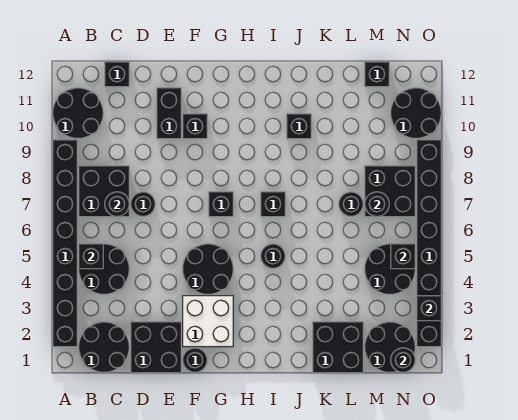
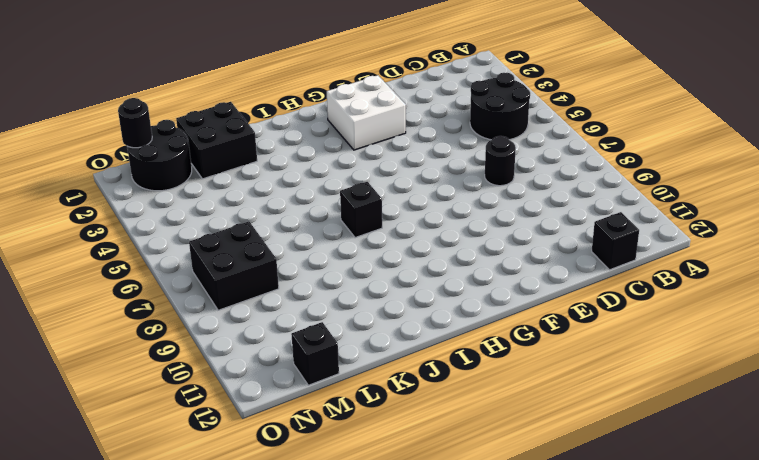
none -> black 1x8 brick [53,140,77,347]
none -> black 2x2 round brick [53,88,103,138]
none -> black 2x2 round brick [79,322,129,372]
none -> black 2x2 brick [79,166,129,217]

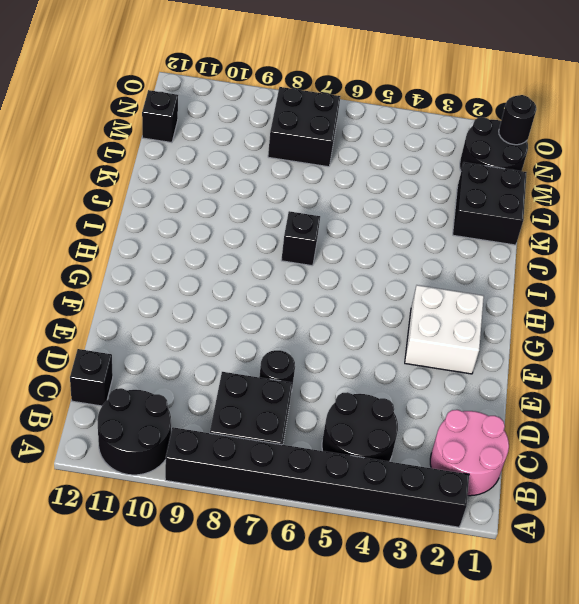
pink 2x2 round brick [430,410,509,496] -> black 2x2 round brick [79,322,129,372]
none -> black 2x2 brick [131,322,181,373]
none -> black 1x2 brick [157,88,181,139]
none -> black 1x1 round brick [183,348,207,372]
none -> black 2x2 round brick [183,244,233,294]

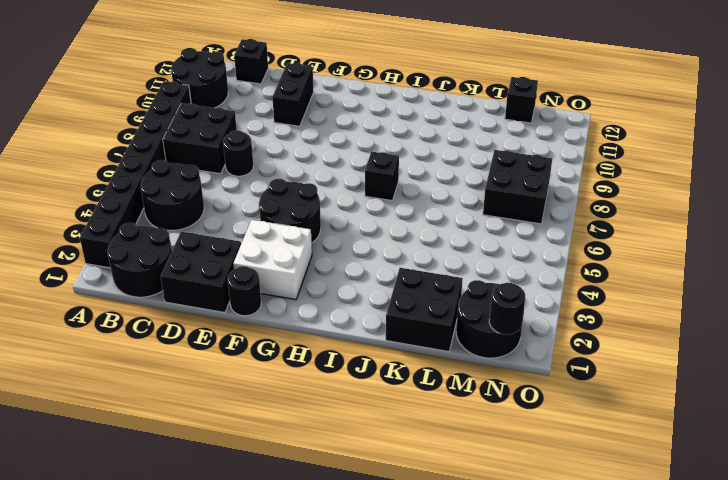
none -> black 1x1 brick [183,114,207,139]
none -> black 1x1 brick [209,192,233,217]
none -> black 1x1 round brick [261,244,285,268]
none -> black 1x1 brick [287,114,311,139]

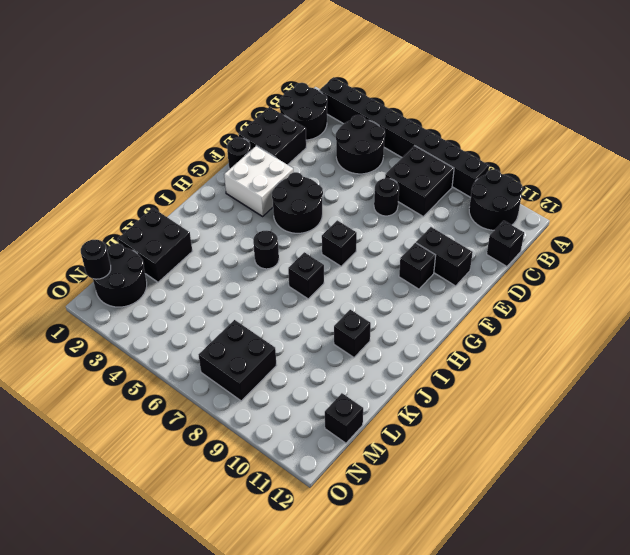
none -> black 1x1 round brick [339,192,363,216]
none -> black 2x2 round brick [365,244,415,294]
none -> black 2x2 round brick [391,88,441,138]
none -> black 1x8 brick [417,140,441,347]

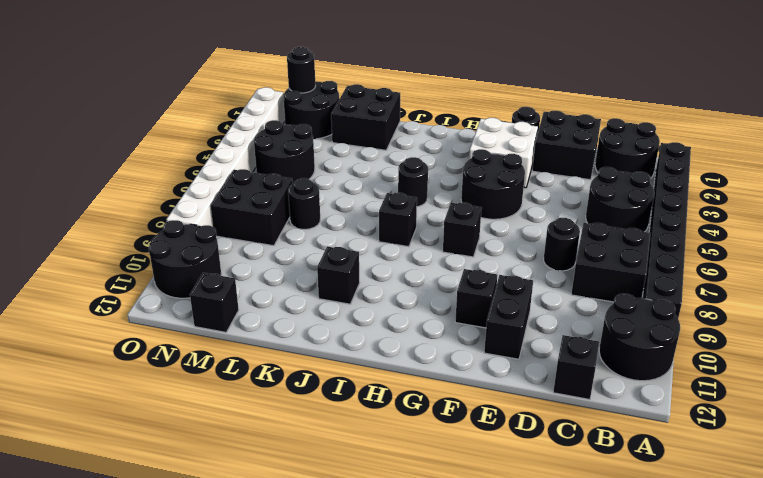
white 1x8 brick [166,87,285,227] -> black 1x8 brick [417,140,441,347]
none -> black 1x1 brick [79,244,103,269]
none -> black 1x1 round brick [105,192,129,216]
none -> black 1x1 round brick [365,192,389,216]
none -> black 1x1 brick [391,244,415,269]

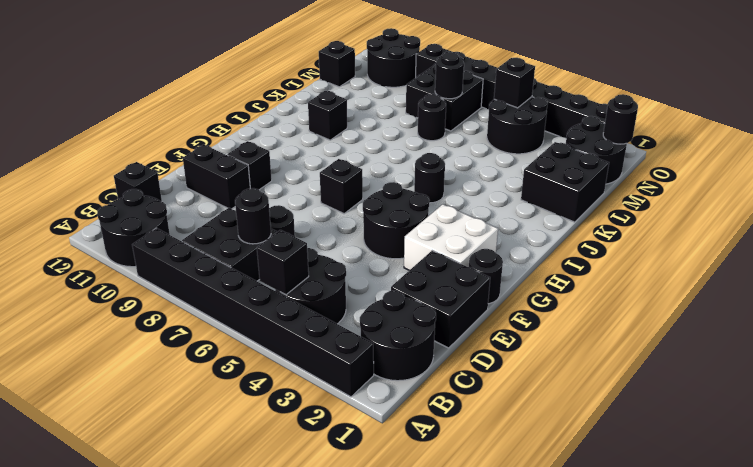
none -> black 1x1 brick [261,192,285,217]
none -> black 1x1 brick [417,296,441,321]

